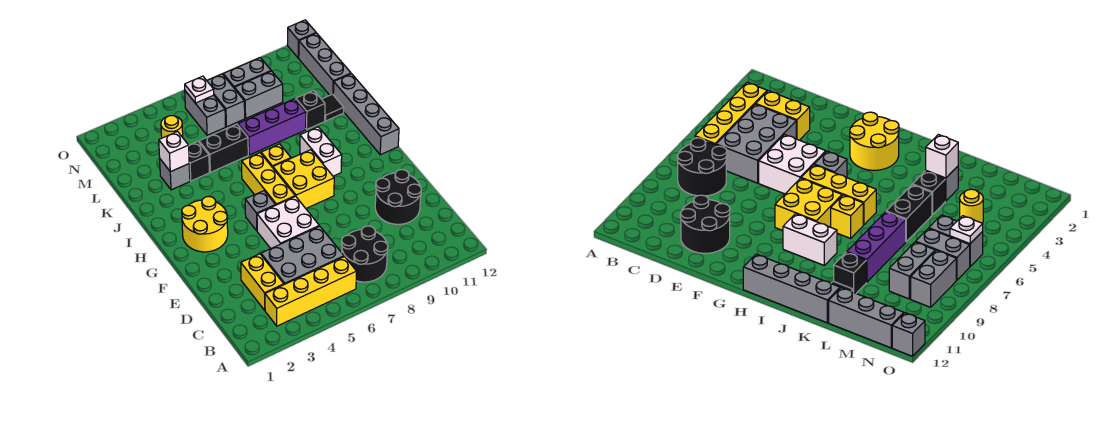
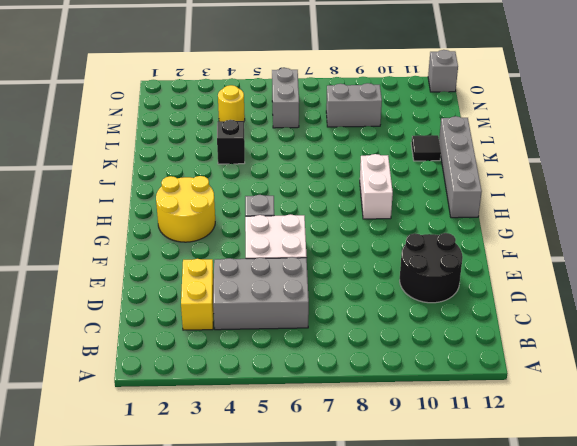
none -> yellow 1x4 brick [265,257,357,326]
none -> black 2x2 round brick [342,226,388,282]
none -> yellow 1x3 brick [242,153,295,205]

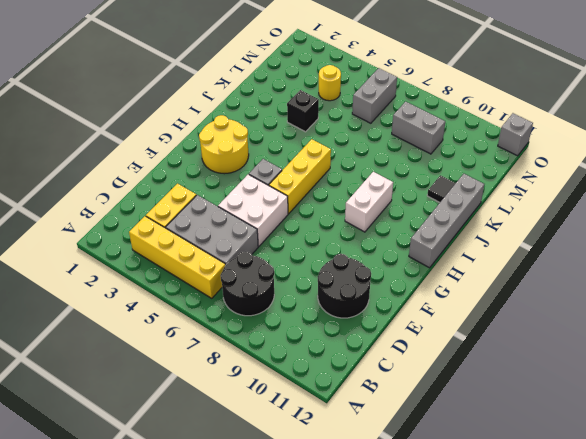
none -> yellow 2x2 brick [273,150,334,208]
none -> yellow 1x1 brick [261,144,291,168]
none -> grey 1x1 brick [160,159,190,190]

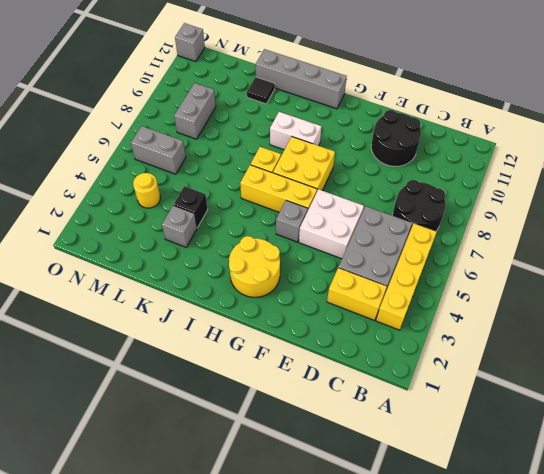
none -> black 1x2 brick [199,124,248,172]
none -> purple 1x3 brick [238,99,306,155]
none -> black 1x1 brick [296,90,325,129]

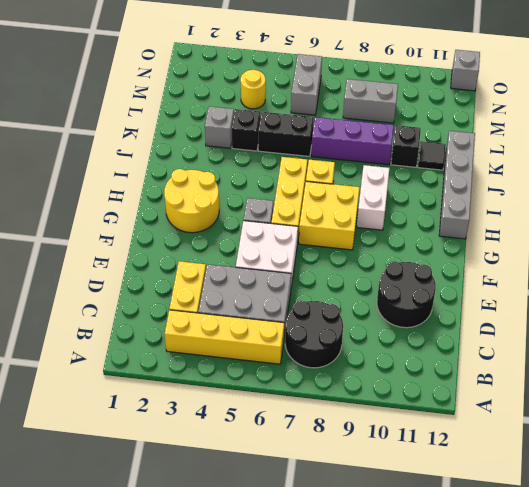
none -> grey 1x3 brick [299,33,351,95]
none -> grey 1x2 brick [207,74,245,127]
none -> grey 1x2 brick [223,58,271,89]

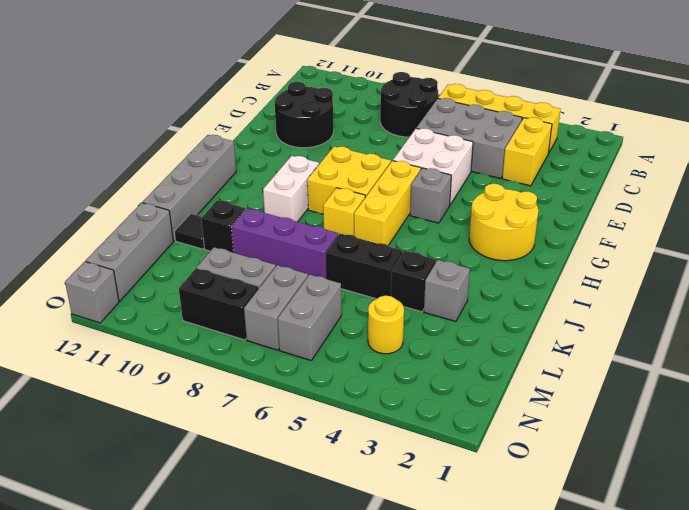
black 1x2 brick [179,268,259,340] -> grey 1x2 brick [223,58,271,89]
none -> white 1x1 brick [159,132,189,172]
none -> white 1x1 plate [185,76,214,103]

